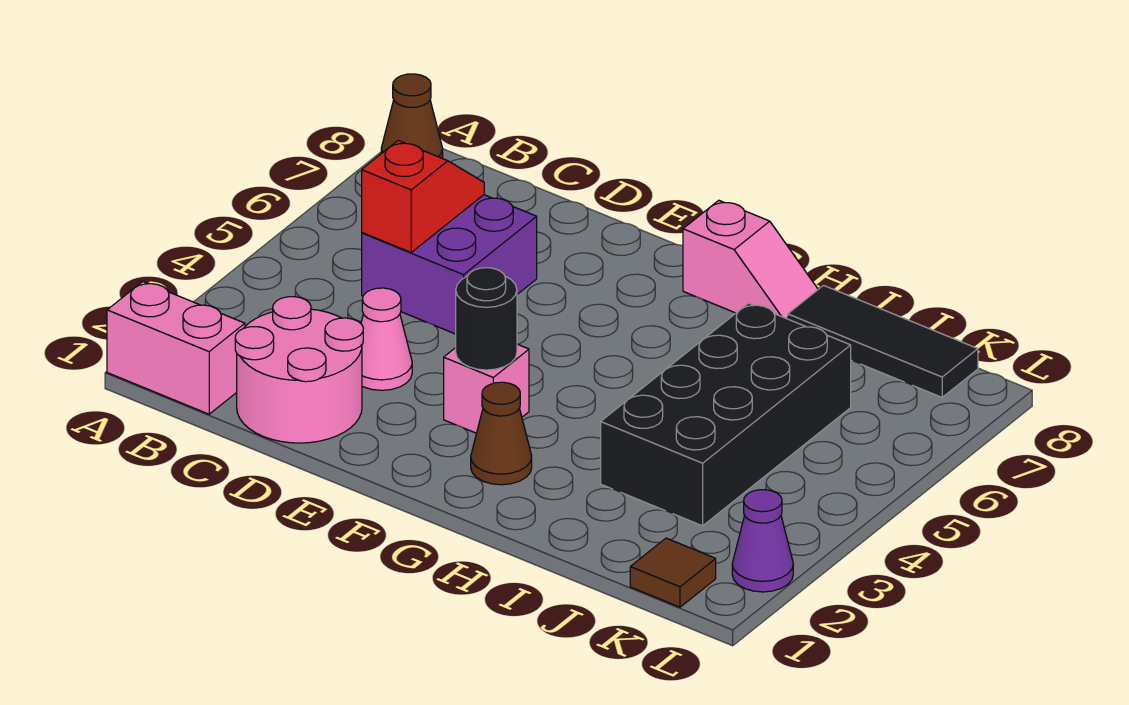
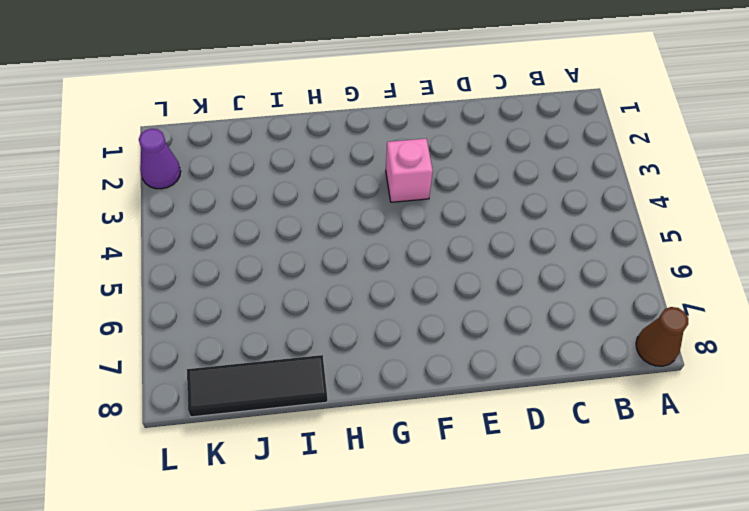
none -> pink 1x2 brick [107,282,245,414]
none -> pink 2x2 round brick [235,297,363,443]
none -> purple 2x2 brick [362,195,537,334]

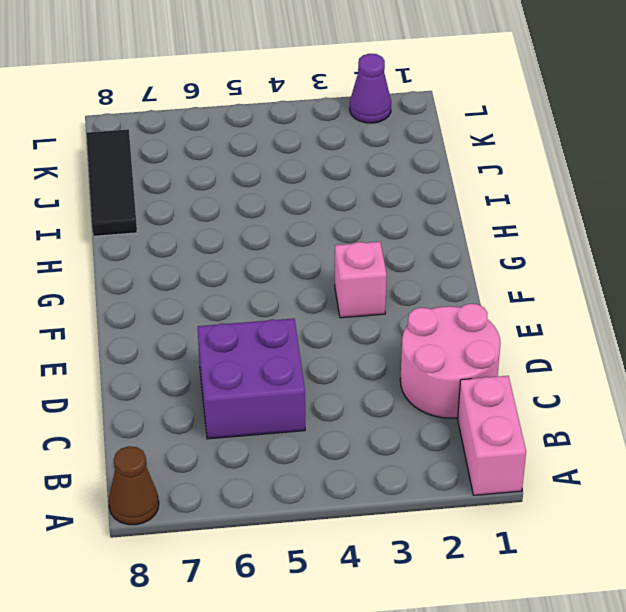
none -> pink 1x1 cone [361,288,412,390]
none -> brown 1x1 cone [471,382,532,485]
none -> pink 1x2 slope [683,200,818,319]

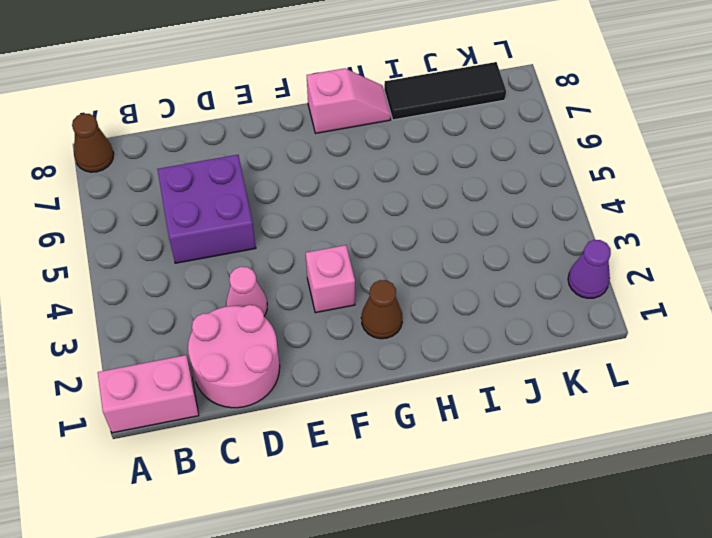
none -> black 2x4 brick [601,303,851,526]
none -> brown 1x1 tile [630,538,716,607]
none -> red 1x2 slope [362,141,484,252]

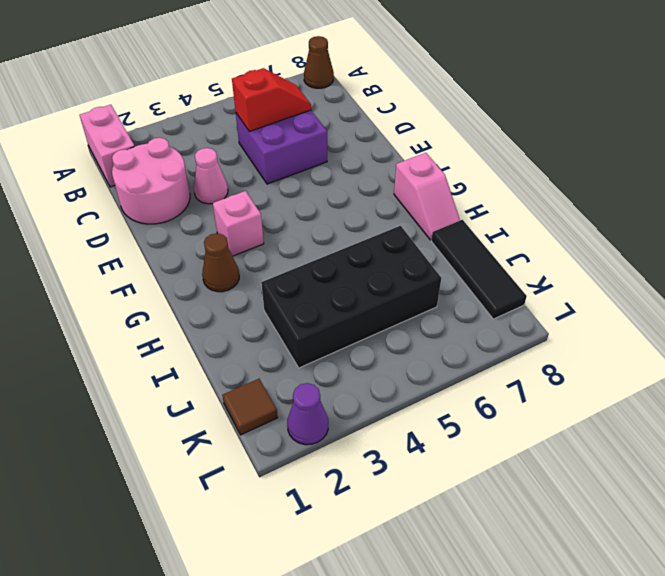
none -> black 1x1 round brick [456,268,517,370]

